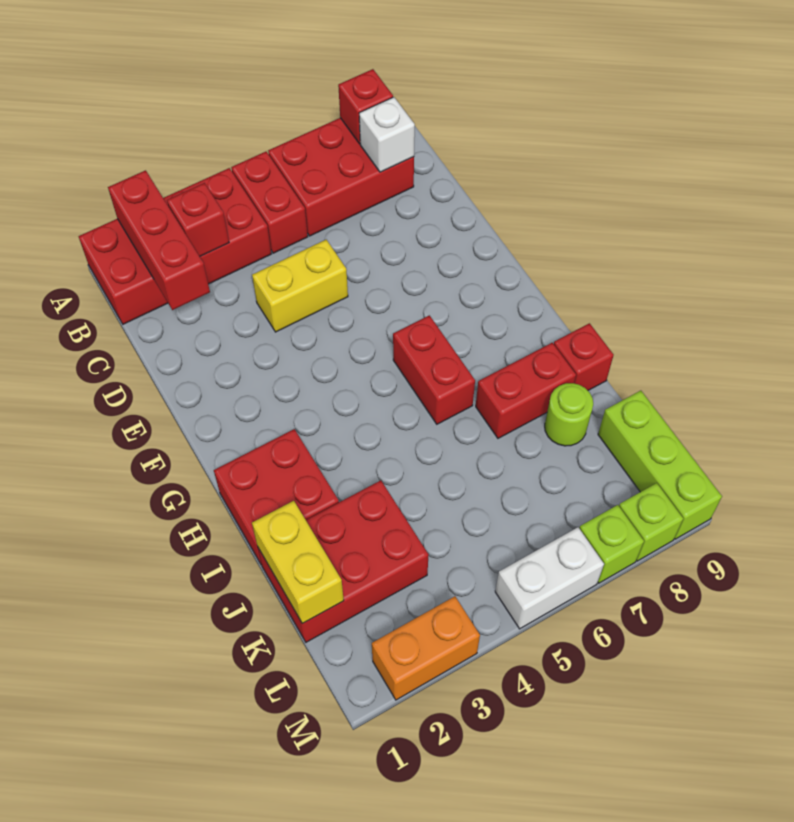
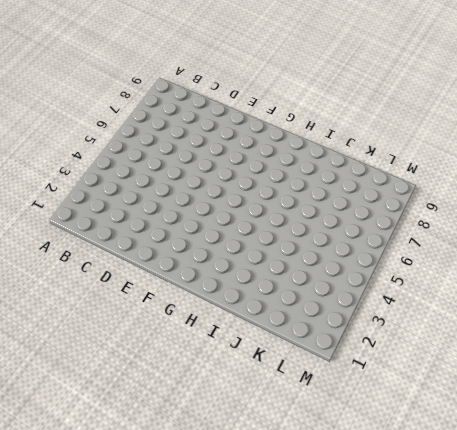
none -> red 2x4 brick [79,168,271,324]
none -> red 1x2 brick [231,152,308,253]
none -> red 2x3 brick [268,118,414,236]

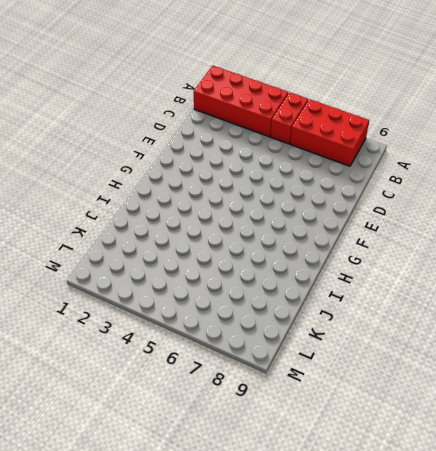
none -> yellow 1x2 brick [252,240,348,332]
none -> red 1x2 brick [393,315,475,424]
none -> red 2x2 brick [214,429,339,565]

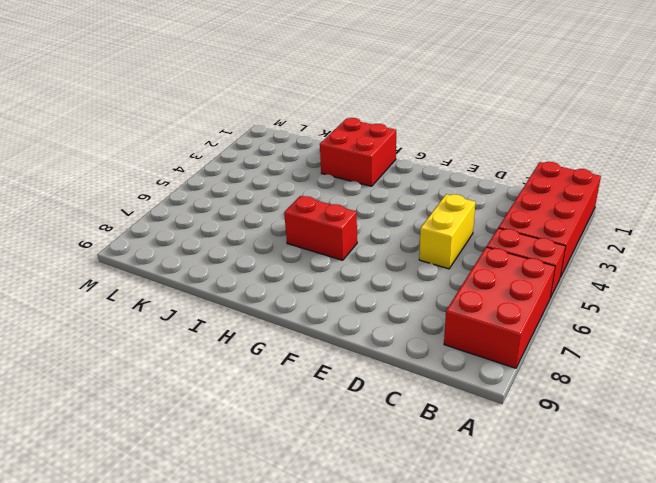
none -> red 1x2 brick [476,343,576,438]
none -> red 1x1 brick [554,323,614,390]
none -> red 2x3 brick [257,480,428,642]

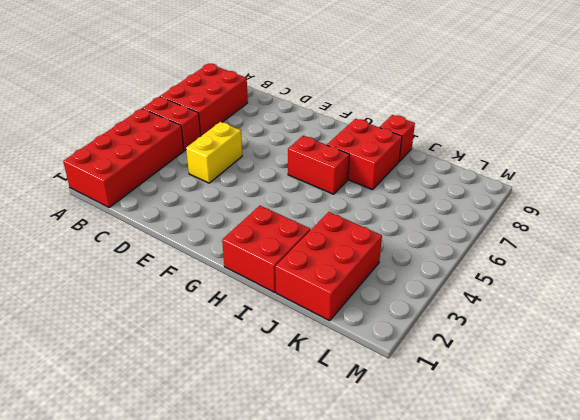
red 2x2 brick [327,119,402,190] -> red 1x2 brick [476,343,576,438]
none -> lime 1x1 round brick [545,383,593,446]
none -> lime 1x3 brick [598,391,722,539]
none -> orange 1x2 brick [372,596,480,700]

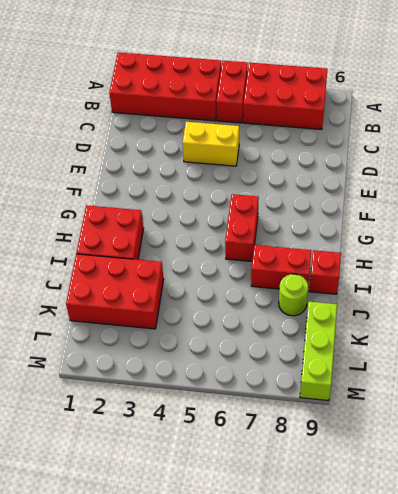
none -> orange 1x2 brick [372,596,480,700]
none -> white 1x2 brick [495,527,604,629]
none -> lime 1x1 brick [579,505,644,583]

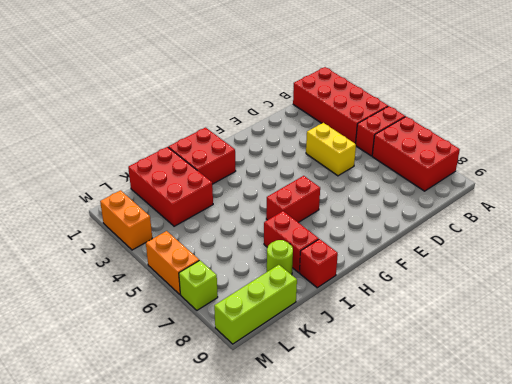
orange 1x2 brick [146,231,199,294] -> white 1x2 brick [495,527,604,629]
none -> lime 1x1 brick [619,483,683,561]
none -> red 1x3 brick [108,170,210,310]
none -> red 1x1 brick [338,69,393,144]

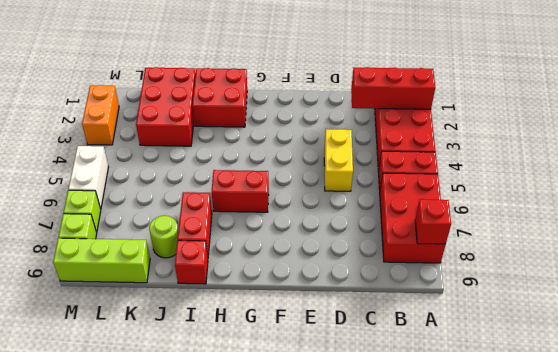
none -> red 1x1 brick [167,183,229,256]
none -> white 1x1 brick [359,97,415,172]
none -> yellow 1x2 brick [252,501,344,624]

